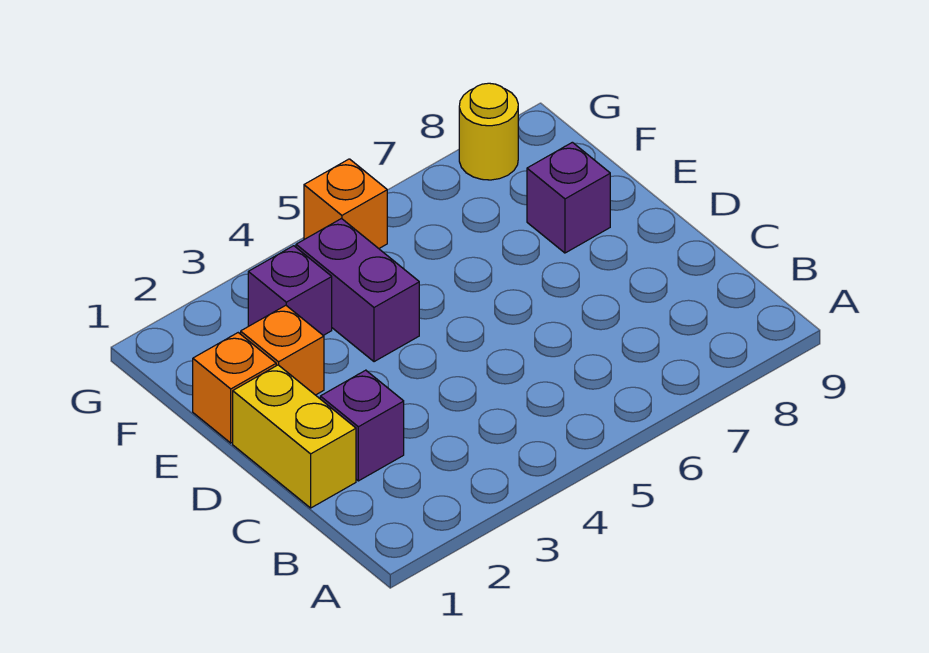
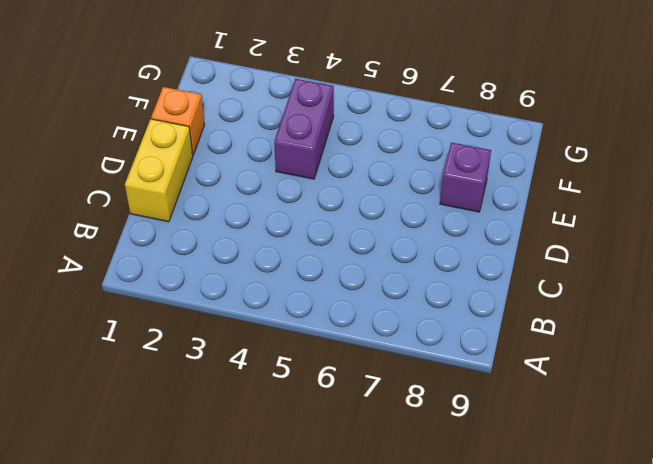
none -> purple 1x1 brick [320,370,404,481]
none -> orange 1x1 brick [241,305,324,395]

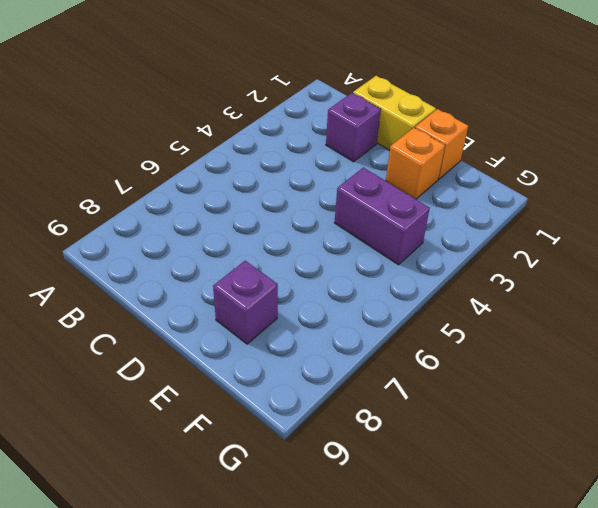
none -> purple 1x1 brick [248,246,332,335]
none -> orange 1x1 brick [304,159,387,248]

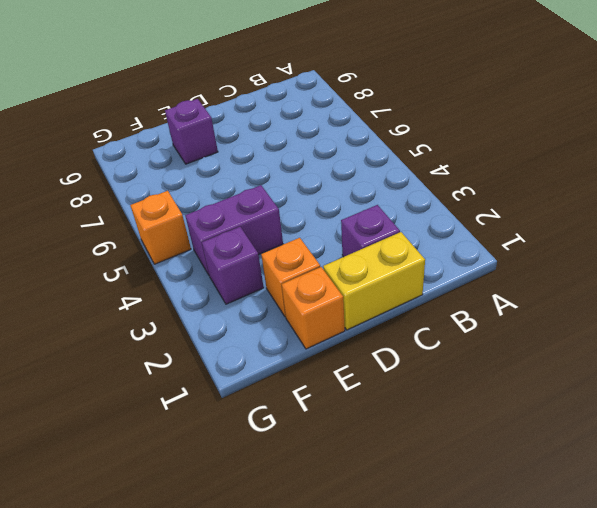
none -> yellow 1x1 round brick [459,83,518,180]

